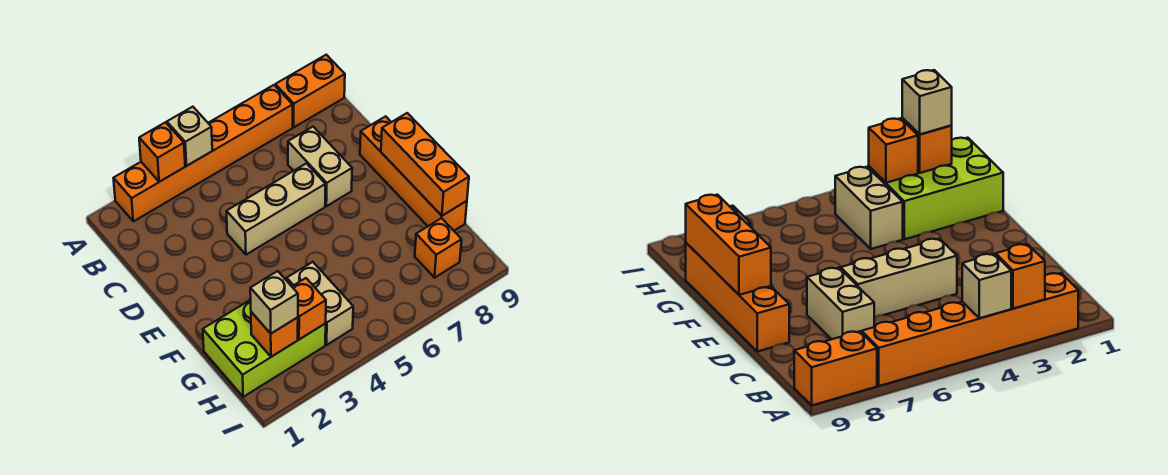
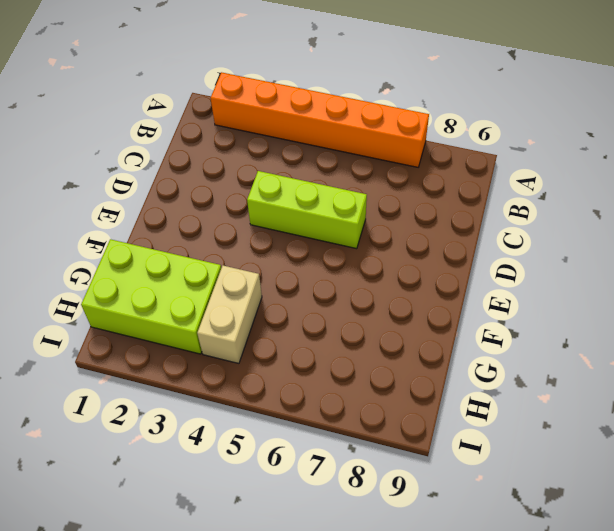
lime 1x3 brick [247,171,367,249] -> tan 1x3 brick [227,163,326,255]
none -> orange 1x2 brick [275,55,345,127]
none -> tan 1x2 brick [288,127,352,206]
none -> orange 1x4 brick [360,116,467,231]

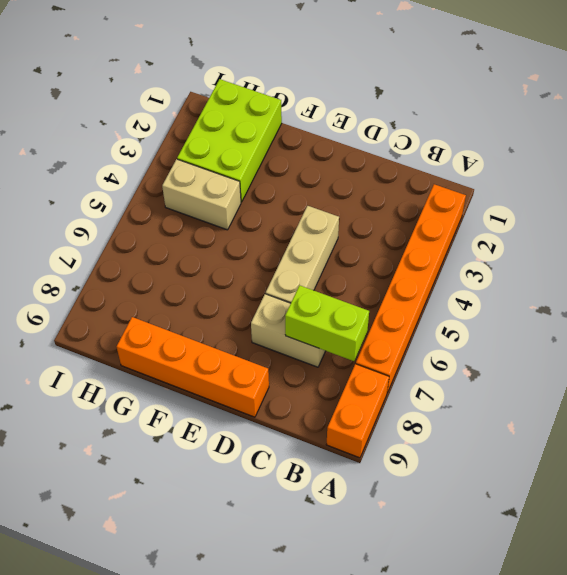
lime 1x2 brick [285,285,369,361] -> none
none -> orange 1x1 brick [415,218,462,278]
none -> orange 1x1 brick [139,122,185,182]
none -> tan 1x1 brick [167,107,212,166]

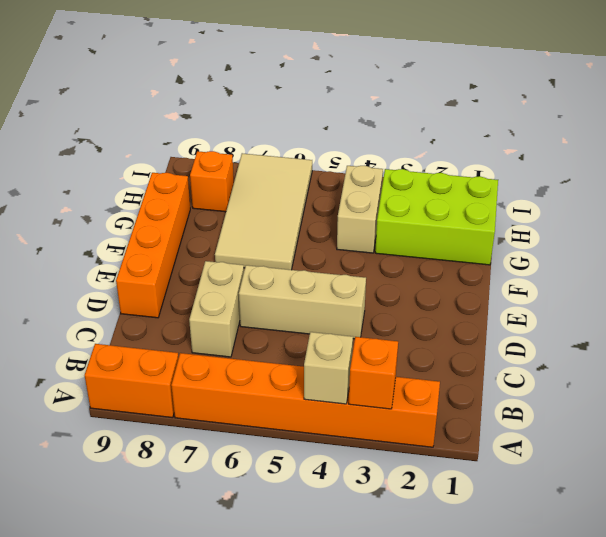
tan 2x4 tile [215,153,312,270] -> none
none -> orange 1x3 brick [381,113,469,216]
none -> orange 1x1 brick [251,312,298,357]
none -> orange 1x1 brick [292,278,326,339]

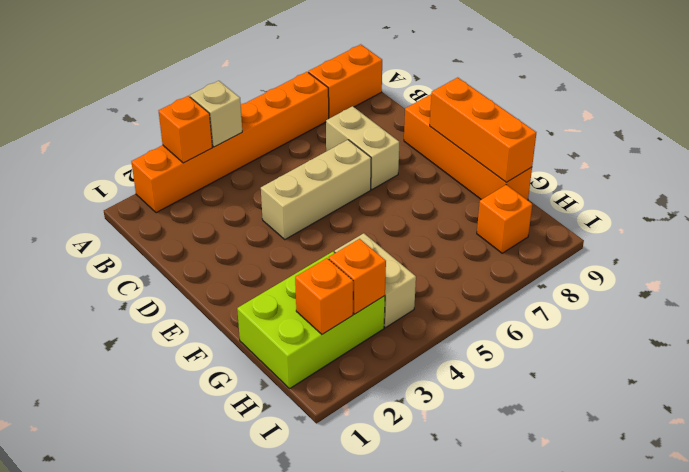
none -> tan 1x1 brick [250,271,298,333]

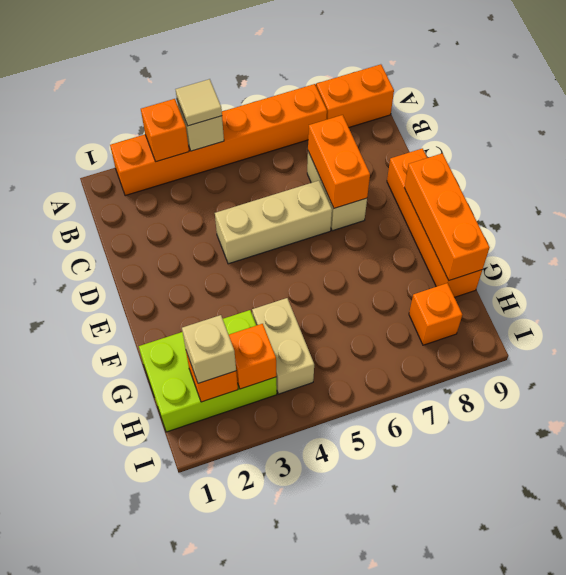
tan 1x1 tile [175,79,222,126] -> none
orange 1x2 brick [308,115,370,208] -> none

